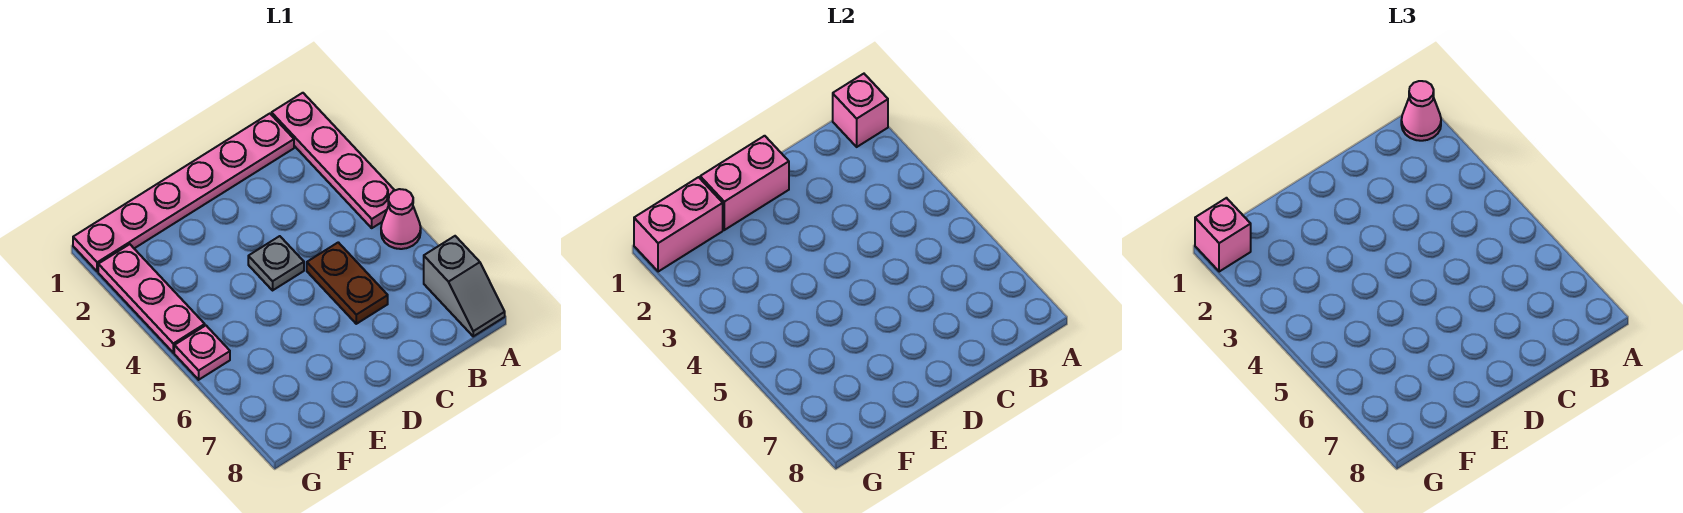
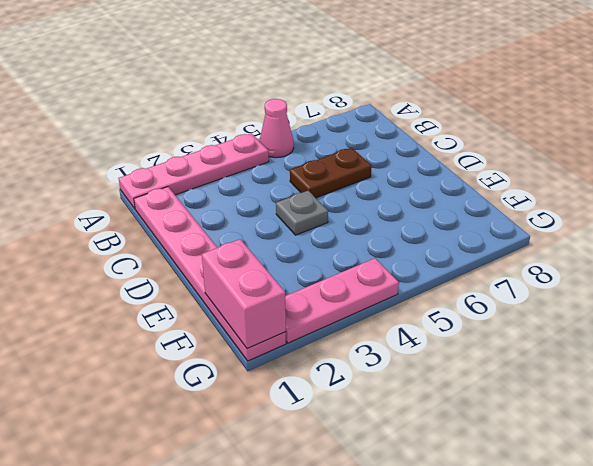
none -> grey 1x2 slope [424,236,505,336]
none -> pink 1x1 plate [174,326,230,380]
none -> pink 1x1 brick [833,74,888,147]

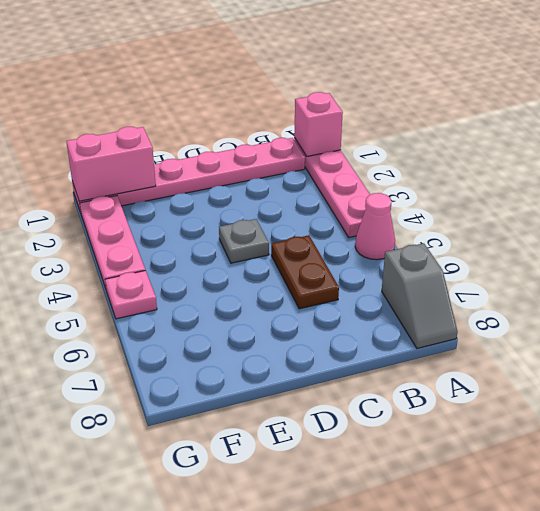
none -> pink 1x2 brick [700,136,789,230]
none -> pink 1x1 cone [1401,81,1441,141]
none -> pink 1x1 brick [1195,198,1251,272]

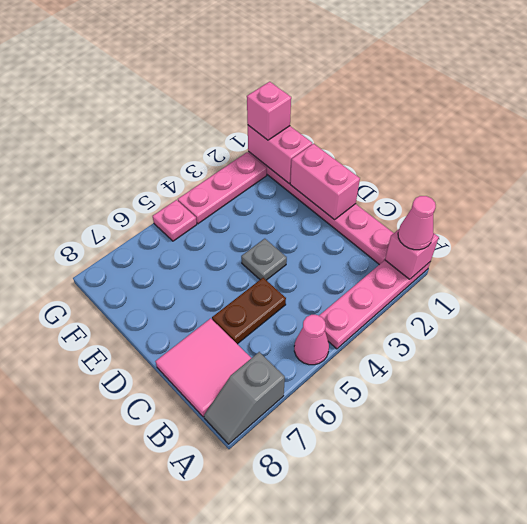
pink 2x2 tile [155,318,251,417] -> none

